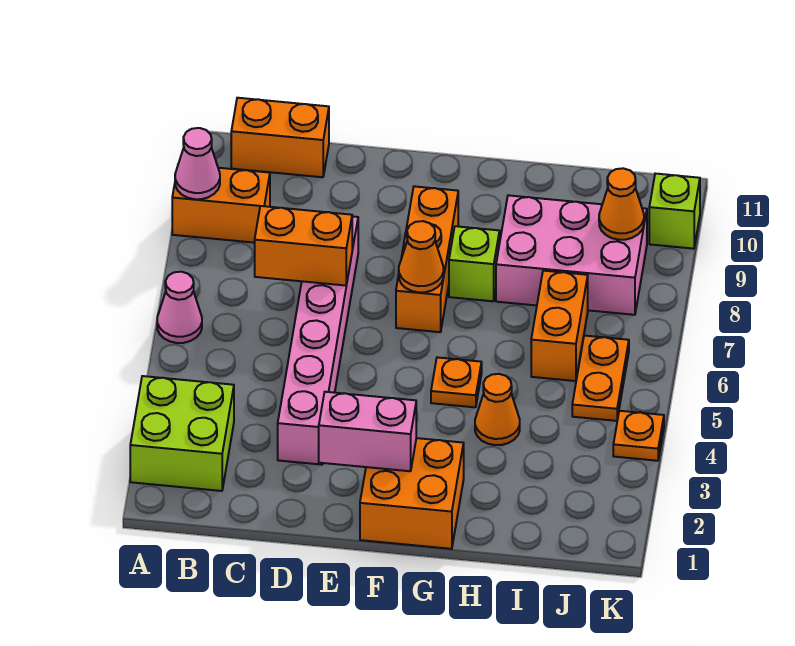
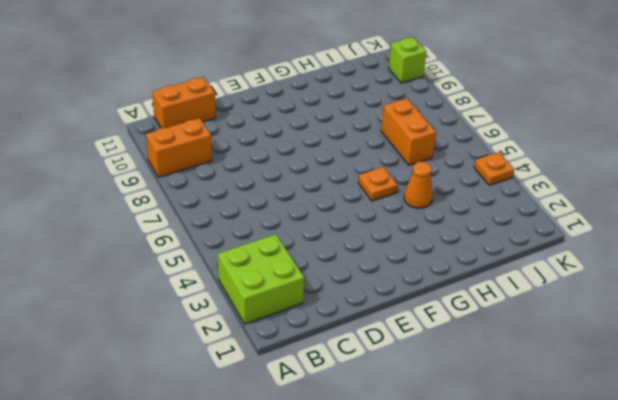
none -> pink 1x1 cone [157,272,202,343]
none -> pink 1x6 brick [278,216,358,465]
none -> orange 2x2 brick [360,438,464,549]

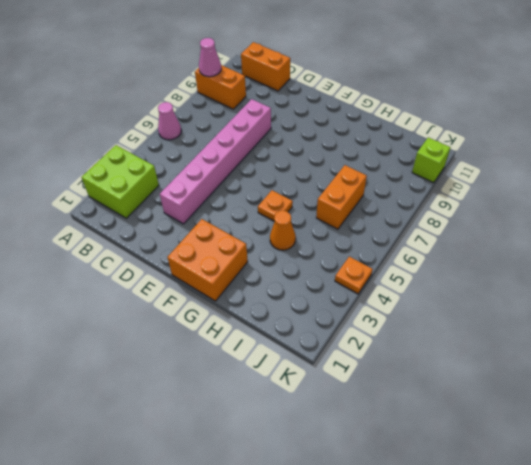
none -> orange 1x3 brick [396,186,458,332]
none -> lime 1x1 brick [449,226,500,301]
none -> pink 2x3 brick [496,195,647,315]

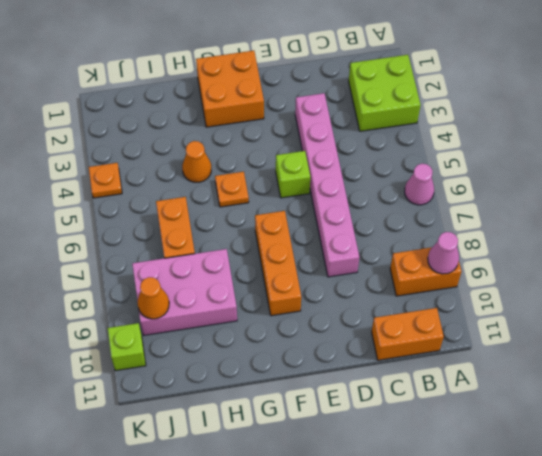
lime 1x1 brick [276,151,310,198] -> lime 1x1 brick moved to [449,226,500,301]
none -> orange 1x2 plate [572,336,629,421]
none -> orange 1x2 brick [255,206,352,286]
none -> pink 1x2 brick [319,392,416,471]

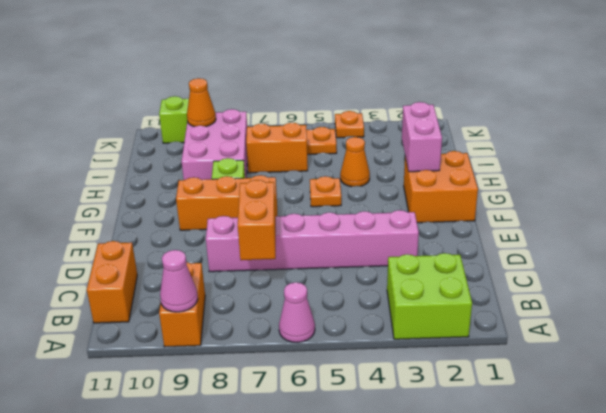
pink 1x2 brick [402,102,442,172] -> pink 1x2 brick moved to [319,392,416,471]
none -> orange 1x1 cone [399,221,444,292]

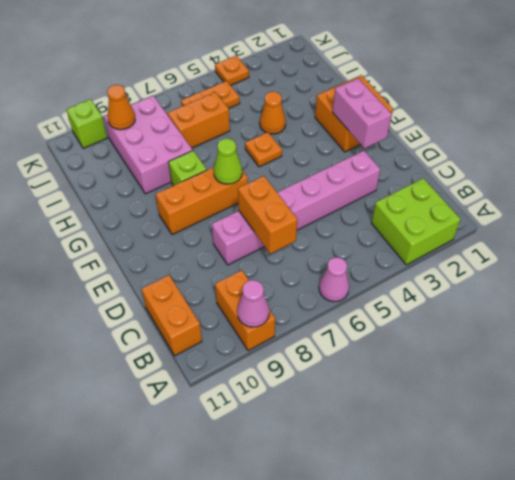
lime 1x1 cone [214,138,242,184] -> orange 1x1 cone [399,221,444,292]

